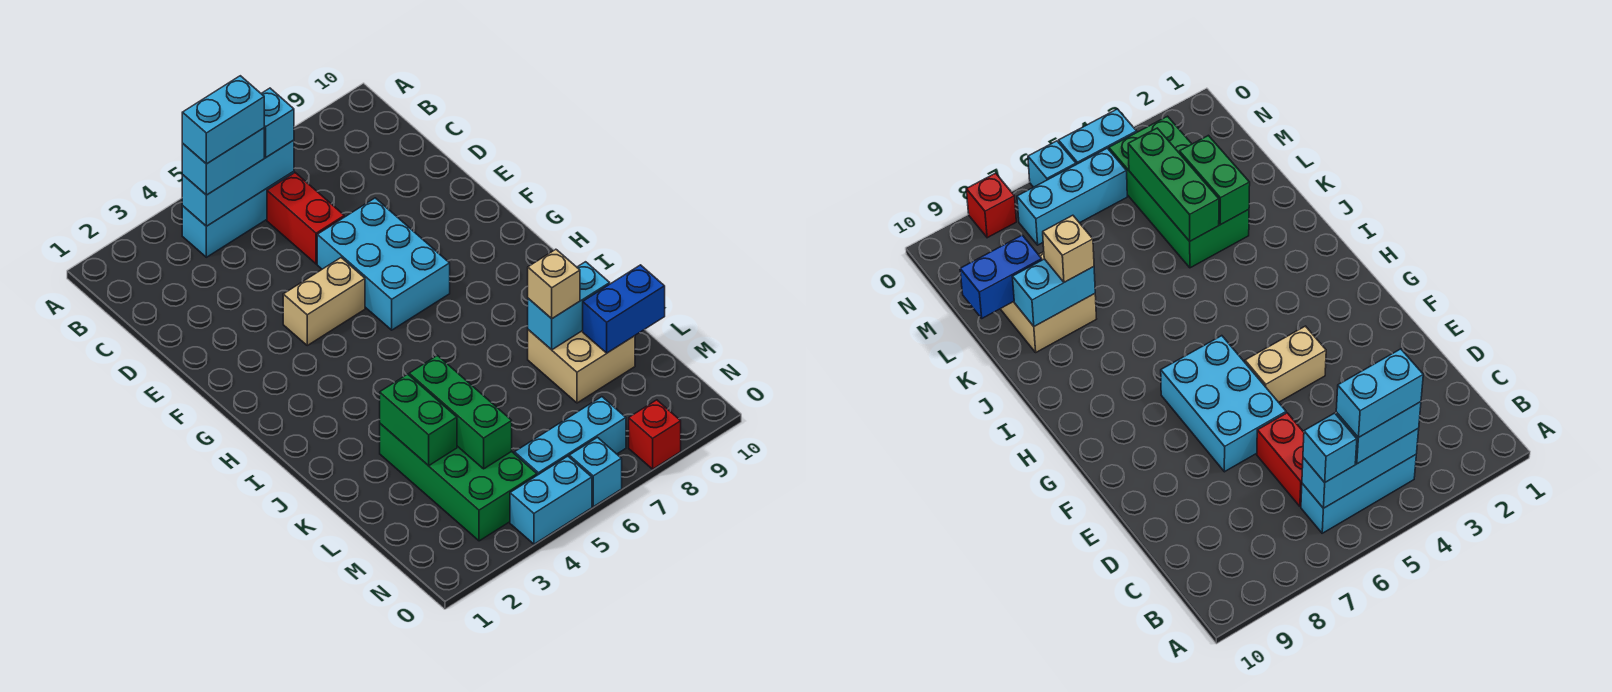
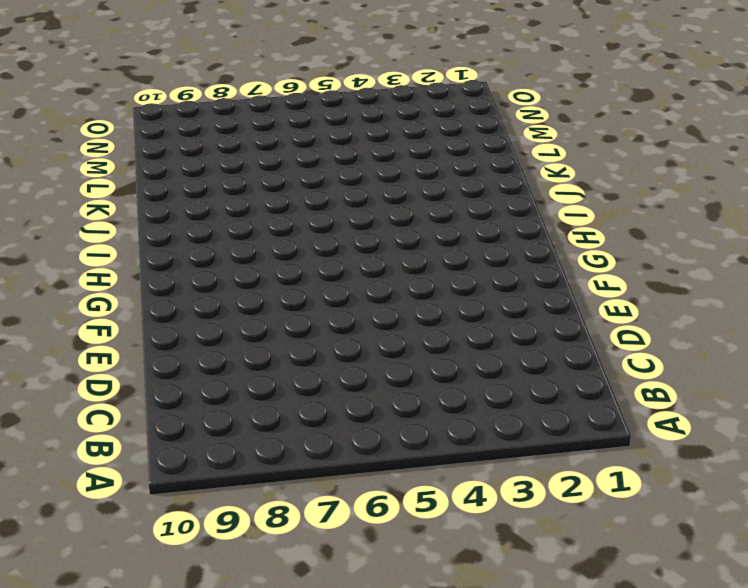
none -> cyan 1x3 brick [182,171,294,257]
none -> red 1x2 brick [267,173,344,264]
none -> cyan 2x3 brick [317,198,450,330]

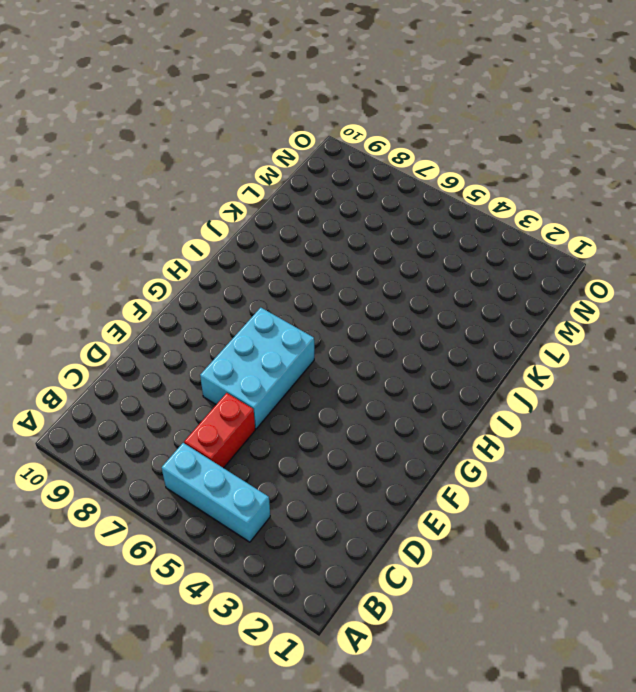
none -> tan 1x2 brick [283,258,365,345]
none -> green 2x4 brick [380,424,537,541]
none -> tan 2x2 brick [528,330,635,403]

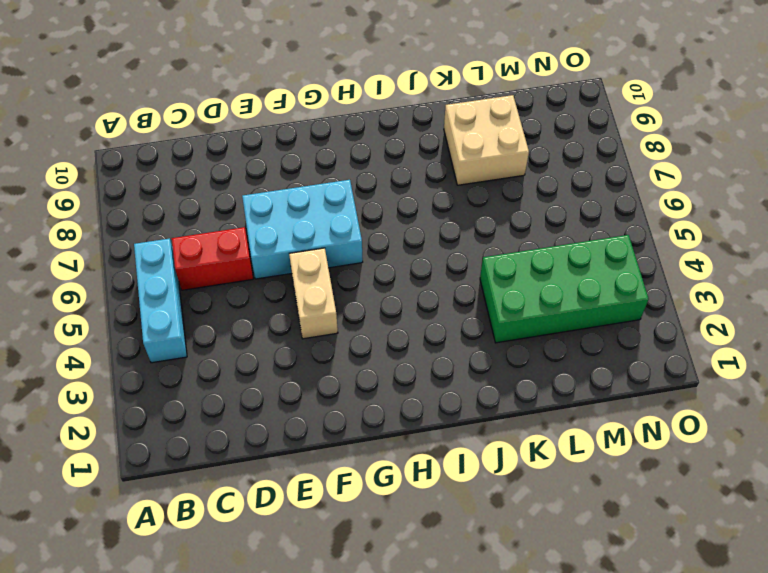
none -> cyan 1x3 brick [514,397,626,475]
none -> cyan 1x2 brick [510,456,592,544]
none -> cyan 1x1 brick [569,437,622,507]

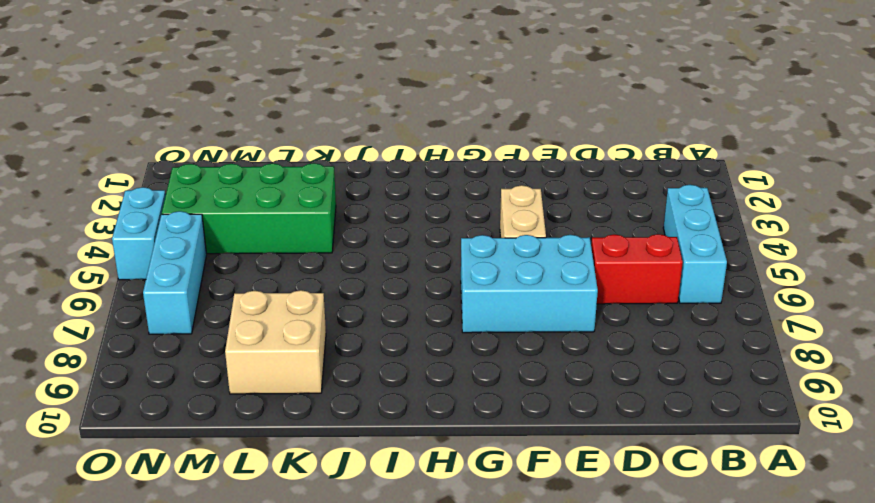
none -> cyan 1x1 brick [569,437,622,507]
none -> red 1x1 brick [629,400,681,469]
none -> cyan 1x3 brick [182,140,294,226]

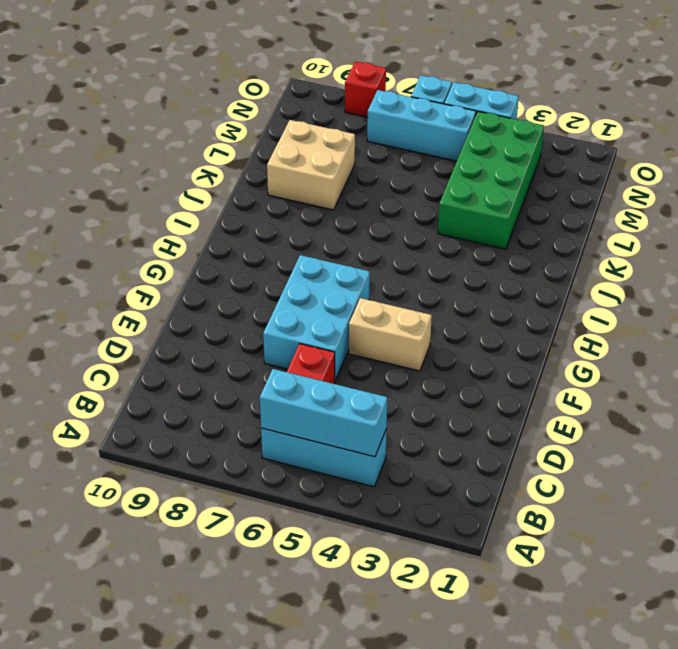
none -> green 1x2 brick [380,374,457,466]
none -> green 1x3 brick [409,355,512,469]
none -> cyan 1x2 brick [528,262,610,350]

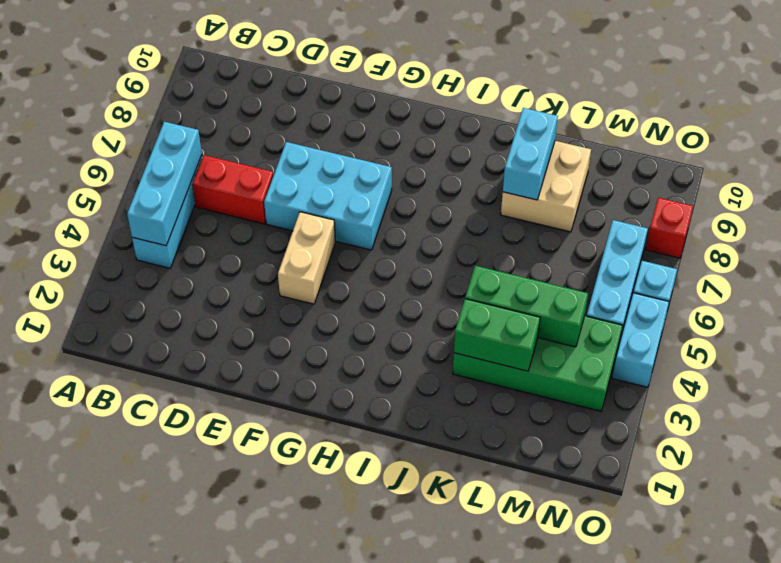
none -> blue 1x2 brick [583,265,665,353]
none -> cyan 1x2 brick [182,128,264,195]
none -> cyan 1x1 brick [261,88,294,157]

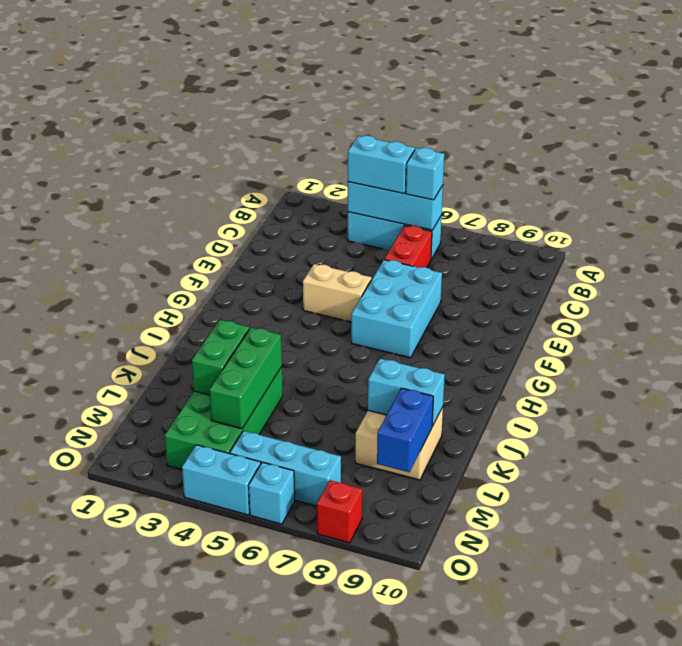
blue 1x2 brick [377,388,433,472] -> blue 1x2 brick turned to [583,265,665,353]
none -> tan 1x1 brick [528,249,580,319]
none -> cyan 1x2 brick [182,76,264,164]

